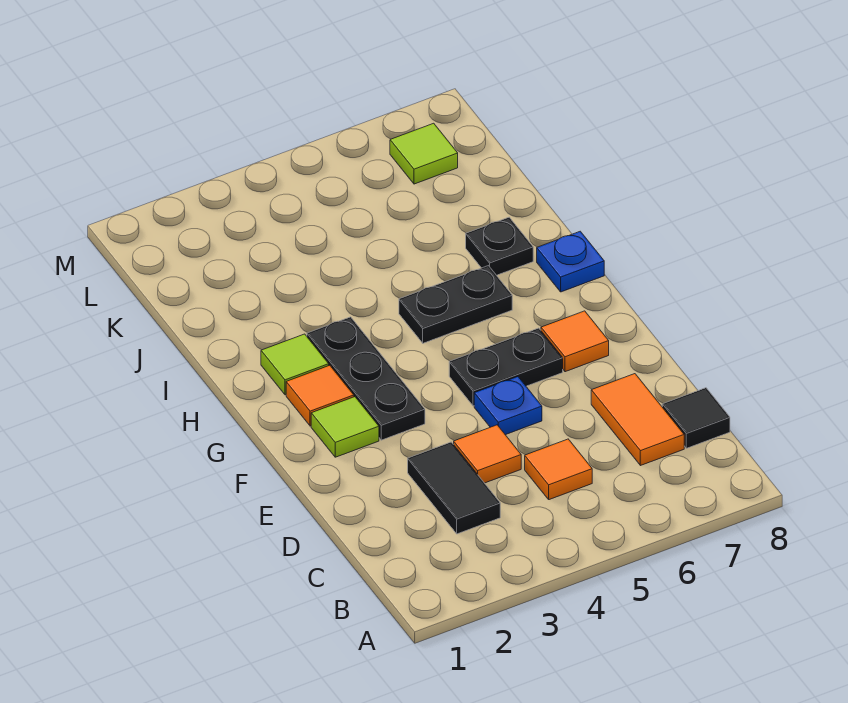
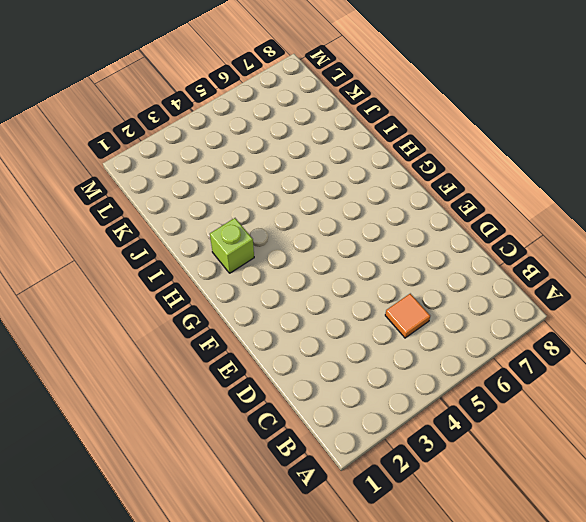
lime 1x1 brick [210,218,254,273] -> lime 1x1 tile [261,334,329,395]
none -> black 1x2 tile [408,442,500,534]
none -> orange 1x2 tile [591,374,684,466]
none -> black 1x1 tile [662,388,730,448]

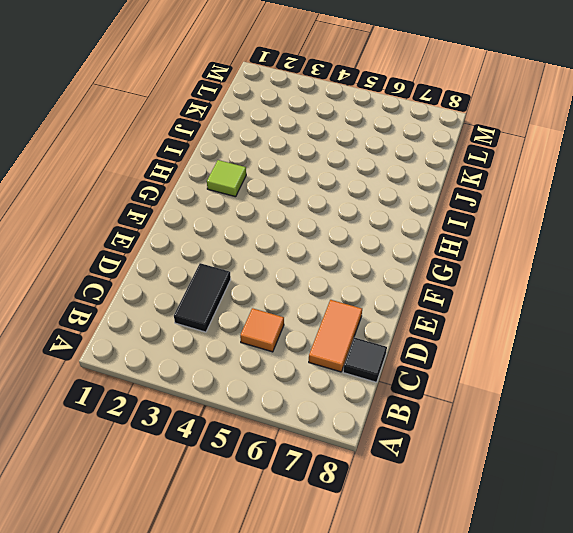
none -> orange 1x1 tile [454,425,521,483]
none -> blue 1x1 plate [474,377,542,435]
none -> lime 1x1 tile [311,397,379,457]

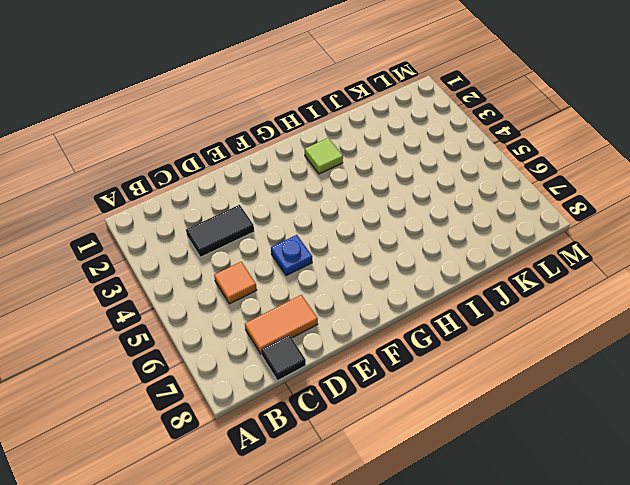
none -> orange 1x1 tile [454,425,521,483]
none -> lime 1x1 tile [311,397,379,457]
none -> black 1x3 plate [307,317,425,440]

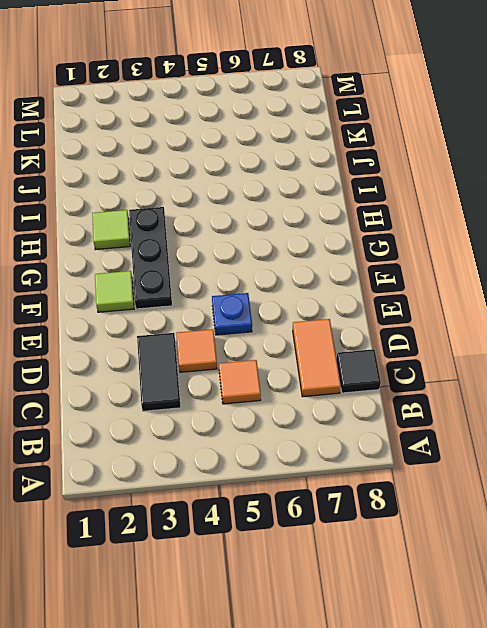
none -> black 1x2 plate [449,328,563,406]
none -> orange 1x1 tile [541,311,609,372]
none -> orange 1x1 tile [286,365,354,426]

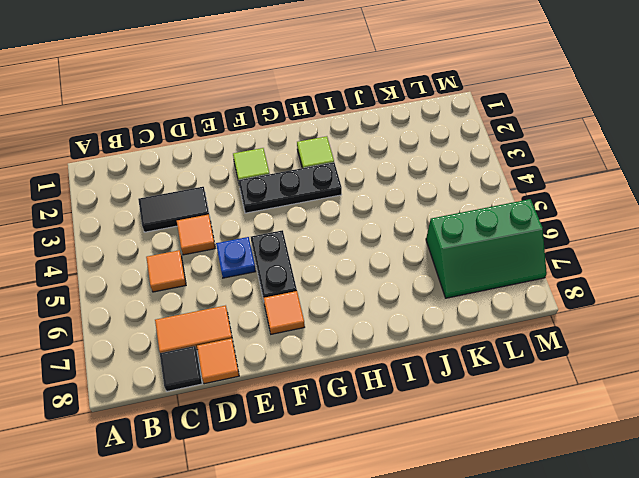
orange 1x1 tile [197,338,239,384] -> orange 1x1 tile moved to [286,365,354,426]
green 2x3 slope [426,199,547,298] -> lime 1x1 tile [390,123,458,184]
none -> black 1x2 plate [399,266,512,343]
none -> blue 1x1 plate [537,231,604,292]
none -> black 1x1 plate [466,217,533,275]

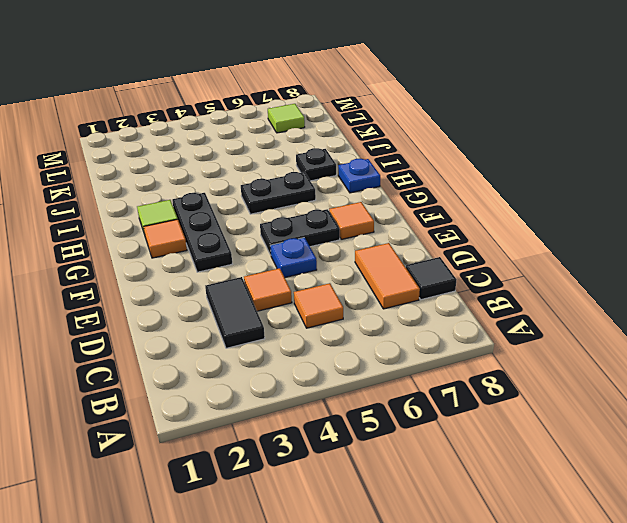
none -> lime 1x1 tile [311,397,379,457]

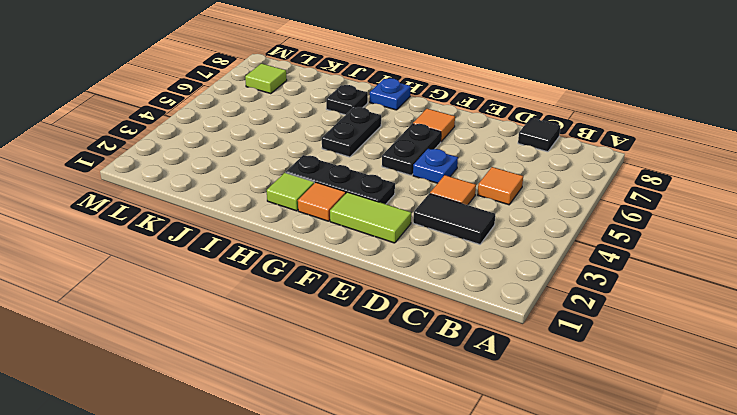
lime 1x2 tile [330,192,411,243] -> lime 1x1 tile [311,397,379,457]
none -> orange 1x2 tile [591,374,684,466]

